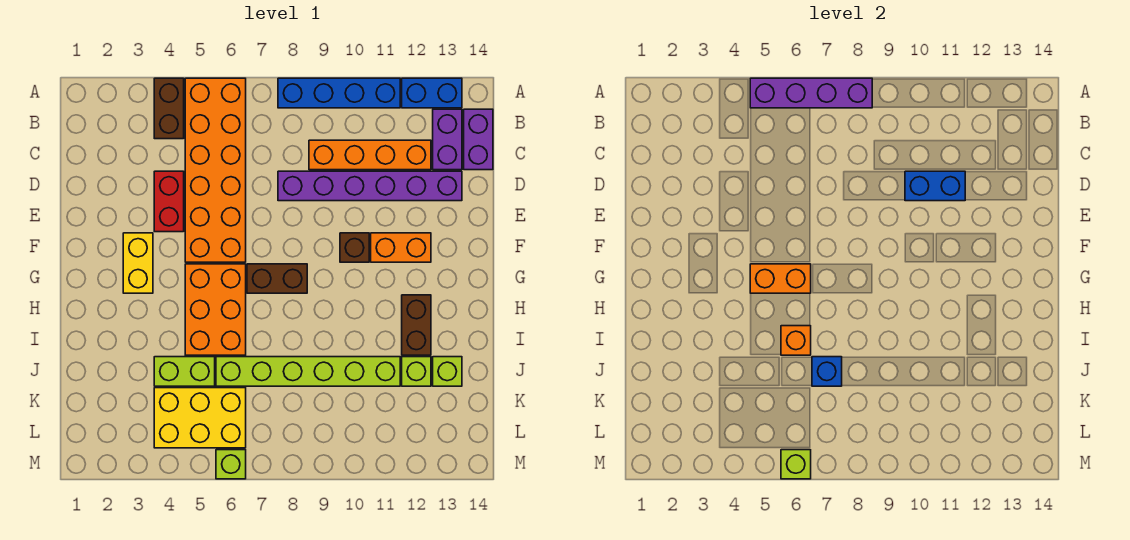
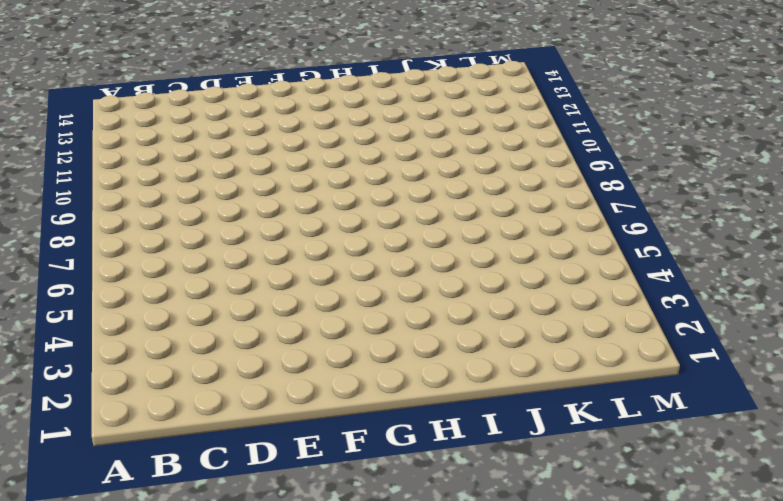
none -> brown 1x2 brick [154,78,184,139]
none -> orange 2x6 brick [185,78,246,262]
none -> blue 1x4 brick [278,78,400,108]

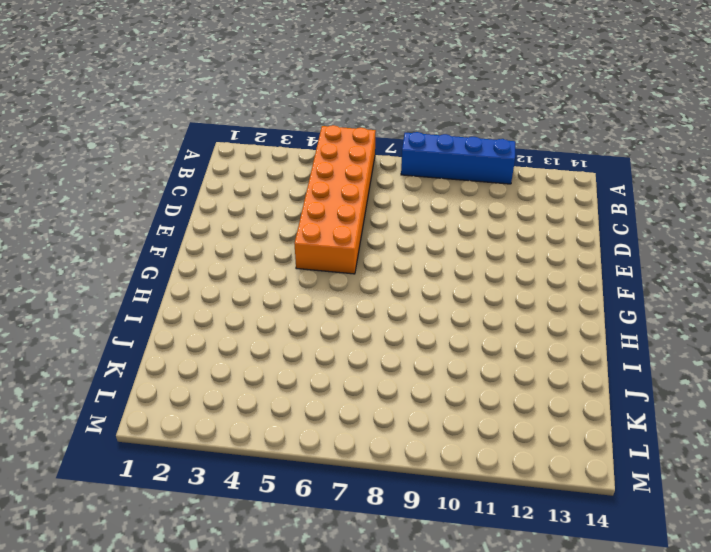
none -> brown 1x2 brick [154,78,184,139]
none -> blue 1x2 brick [402,78,462,108]
none -> purple 1x2 brick [433,109,462,170]

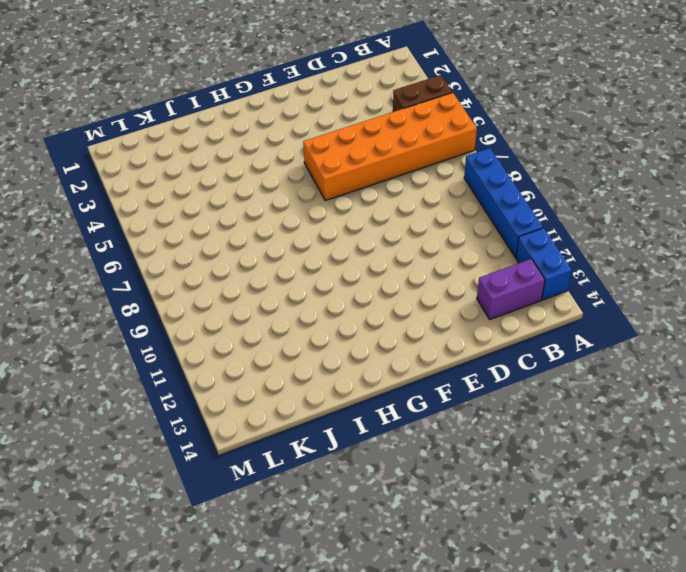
none -> purple 1x2 brick [464,109,493,170]
none -> orange 1x4 brick [309,140,431,170]
none -> red 1x2 brick [154,171,184,232]

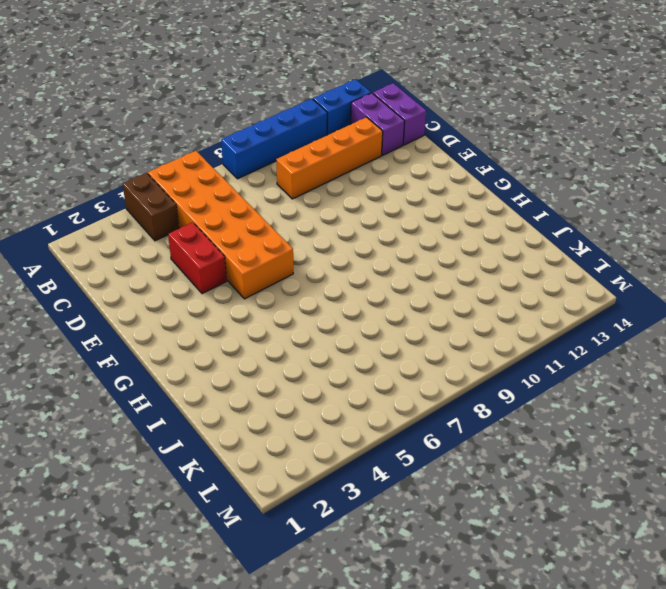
none -> purple 1x6 brick [278,171,462,201]
none -> yellow 1x2 brick [123,233,153,293]
none -> brown 1x1 brick [340,233,369,262]

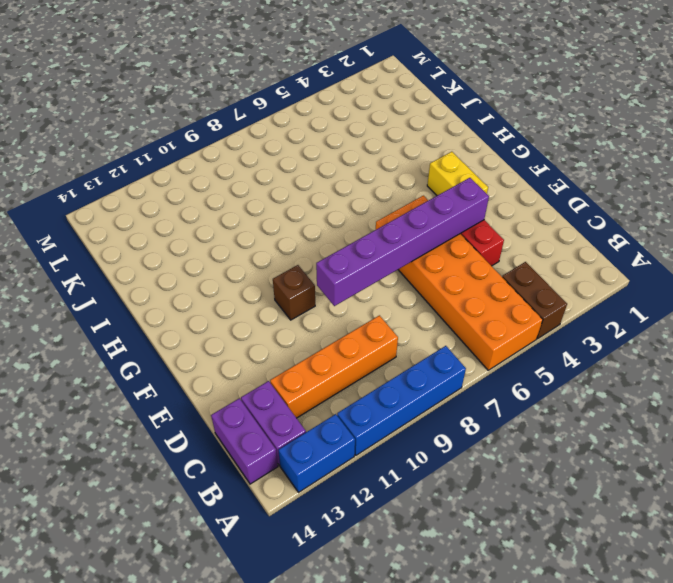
purple 1x6 brick [316,178,489,306] -> purple 1x6 brick moved to [278,171,462,201]
none -> orange 1x2 brick [371,233,431,262]
none -> orange 2x3 brick [185,264,246,355]
none -> brown 1x2 brick [247,264,307,293]

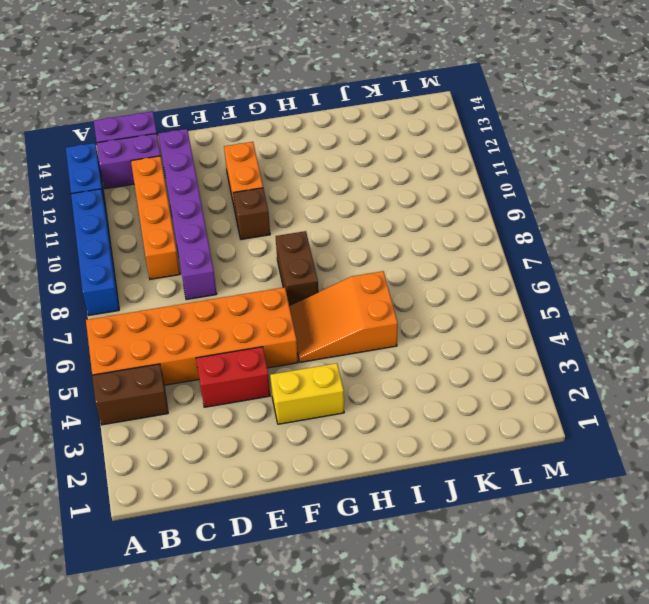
orange 2x3 slope [289,271,398,362] -> orange 2x3 brick [185,264,246,355]
none -> brown 1x2 brick [402,295,431,355]
none -> lime 1x2 brick [154,357,215,386]
none -> lime 1x6 brick [216,357,400,386]

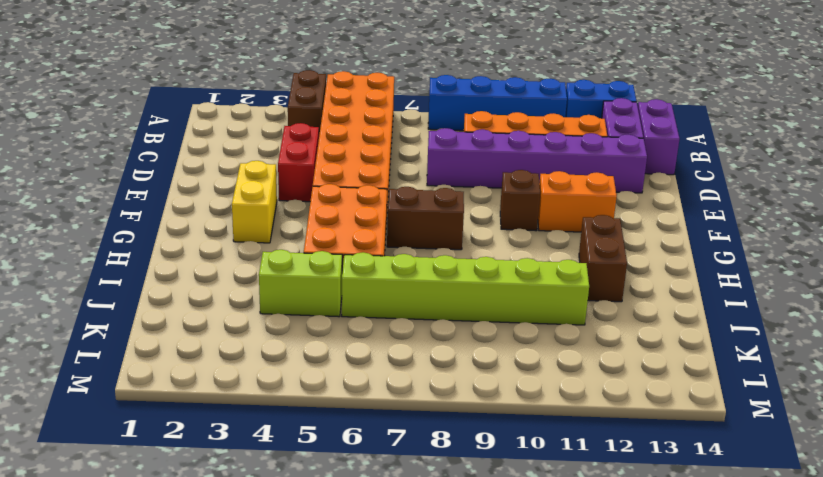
none -> lime 1x1 brick [402,357,431,386]
none -> lime 1x1 brick [433,357,462,386]
none -> yellow 2x3 brick [154,388,246,448]

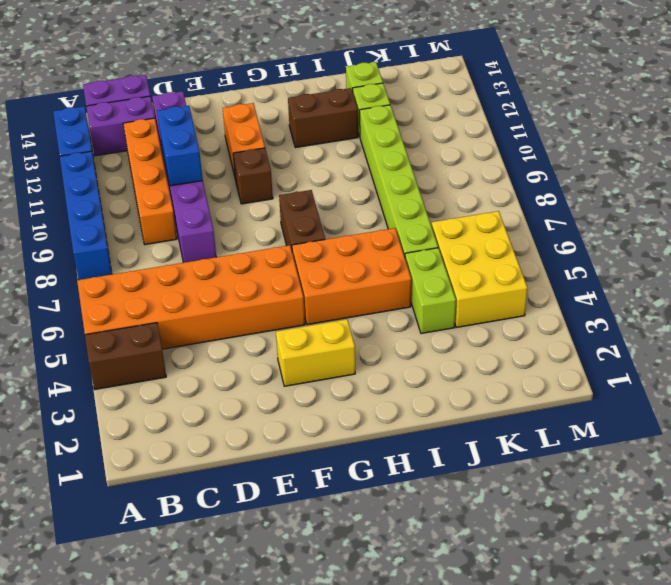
none -> red 1x2 brick [154,171,184,232]
none -> lime 1x1 brick [216,450,246,479]
none -> purple 1x4 brick [750,78,872,108]

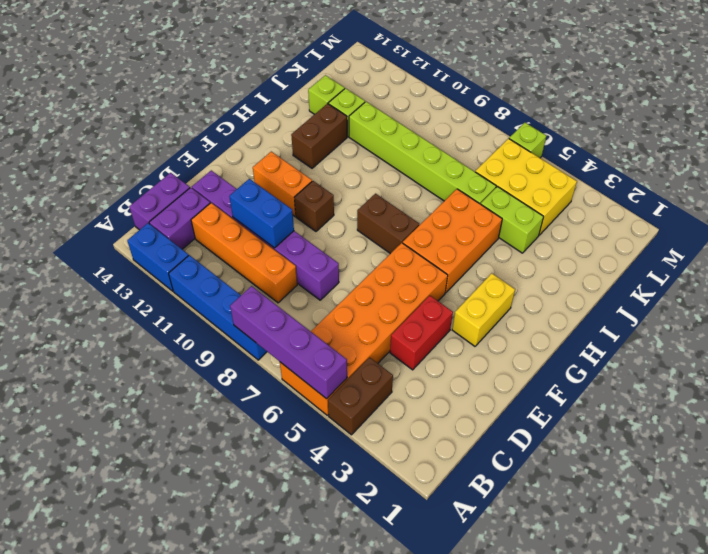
none -> orange 1x2 brick [750,264,811,293]
none -> orange 1x1 brick [781,326,811,355]
none -> blue 1x1 brick [812,357,842,386]

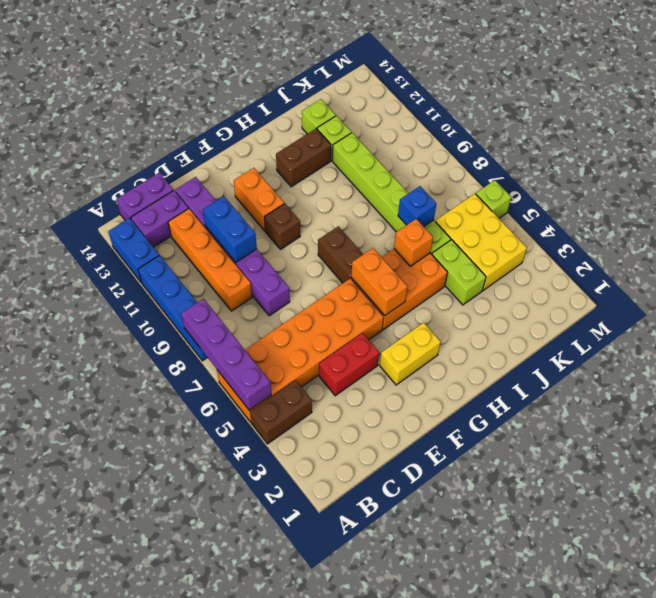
none -> lime 1x1 brick [781,450,811,479]

